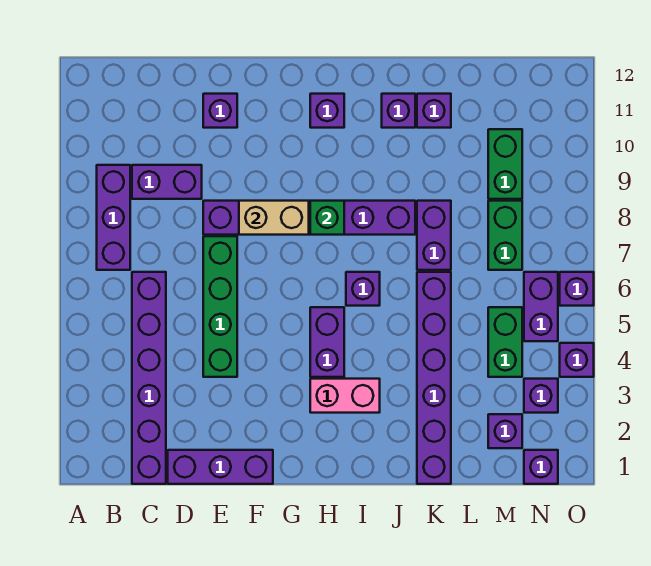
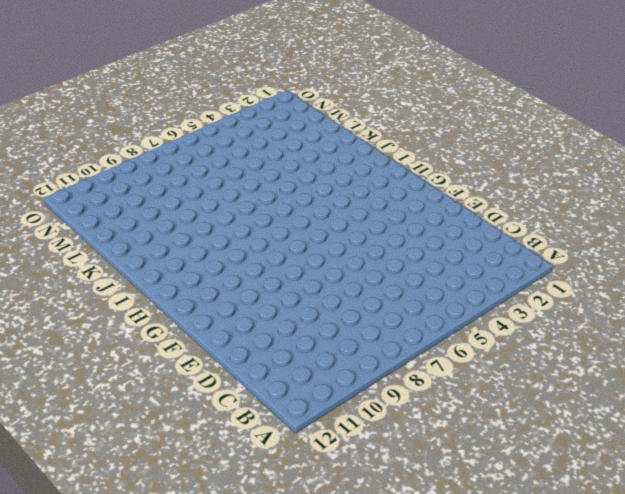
none -> purple 1x3 brick [97,165,130,270]
none -> purple 1x6 brick [132,272,166,484]
none -> purple 1x2 brick [132,165,202,199]

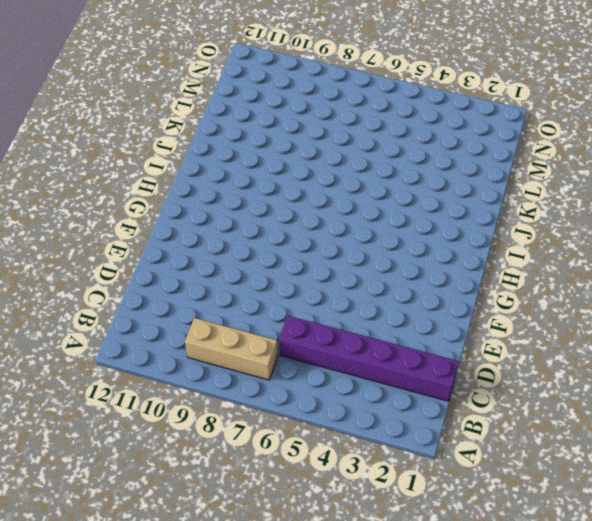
tan 1x3 brick [185,318,278,380] -> purple 1x3 brick [97,165,130,270]
none -> purple 1x2 brick [132,165,202,199]
none -> purple 1x3 brick [168,450,273,484]
none -> green 1x4 brick [203,236,237,377]

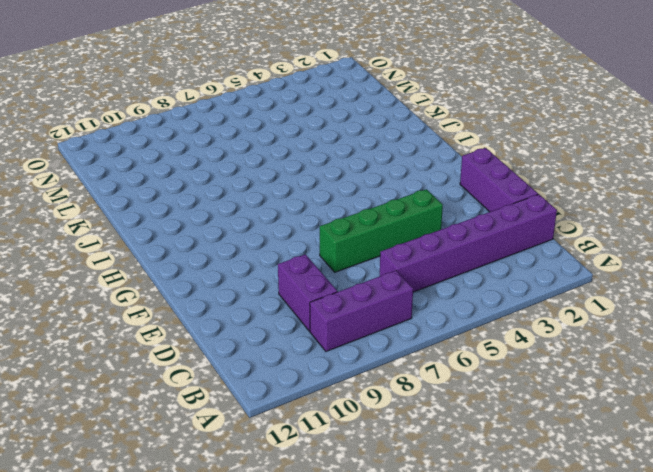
none -> purple 1x6 brick [203,201,415,235]
none -> purple 1x1 brick [203,94,237,128]
none -> pink 1x2 brick [310,379,380,413]

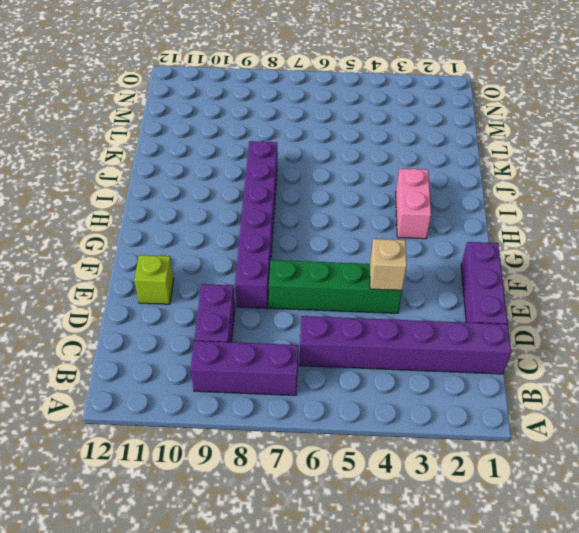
tan 1x1 brick [370,239,407,290] -> none
lime 1x1 brick [134,255,174,304] -> purple 1x1 brick [203,94,237,128]
none -> purple 1x2 brick [310,307,344,377]
none -> purple 1x1 brick [310,94,344,128]
none -> purple 1x1 brick [346,272,380,306]

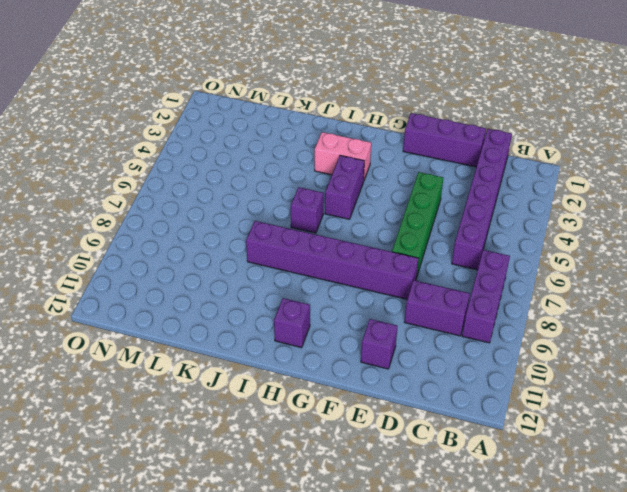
none -> purple 1x1 brick [382,94,415,128]
none -> purple 1x6 brick [417,272,451,484]
none -> purple 1x2 brick [417,201,451,270]

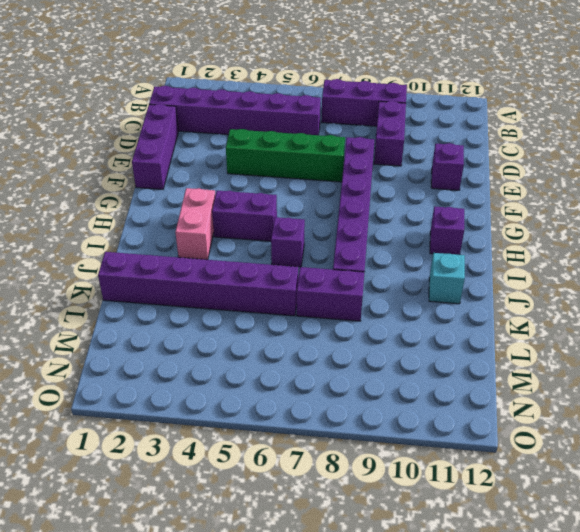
cyan 1x1 brick [429,253,465,304] -> purple 1x1 brick [382,94,415,128]
none -> purple 1x1 brick [417,94,451,128]
none -> purple 1x1 brick [488,414,522,448]
none -> green 1x2 brick [488,307,522,377]

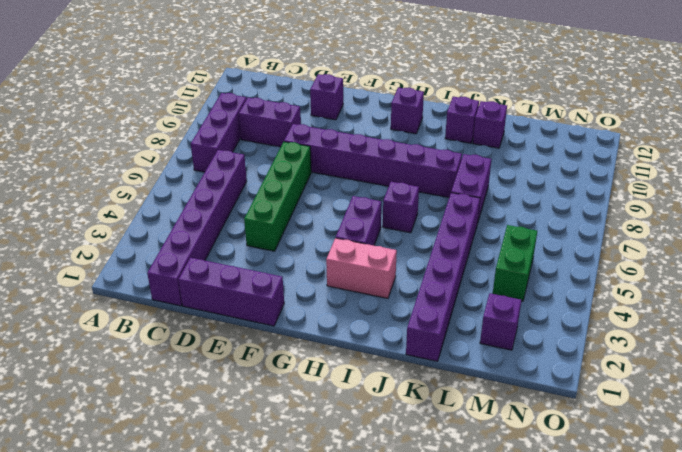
none -> green 1x2 brick [488,201,522,270]
none -> green 1x2 brick [488,129,522,199]
none -> purple 1x1 brick [524,450,558,484]

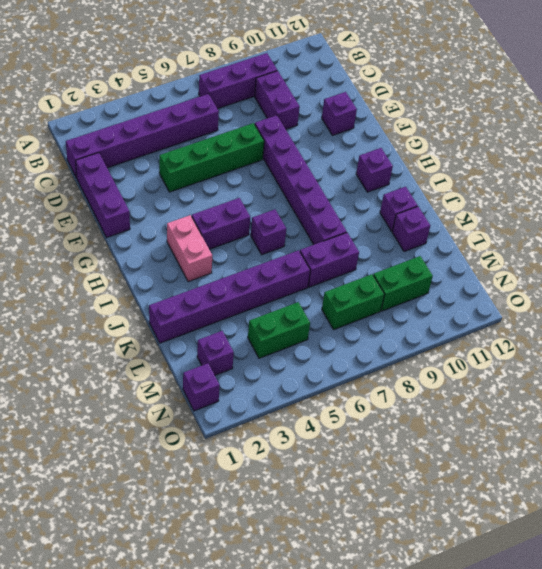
none -> purple 1x1 brick [524,379,558,413]
none -> purple 1x2 brick [524,272,558,341]
none -> purple 1x1 brick [560,343,594,377]

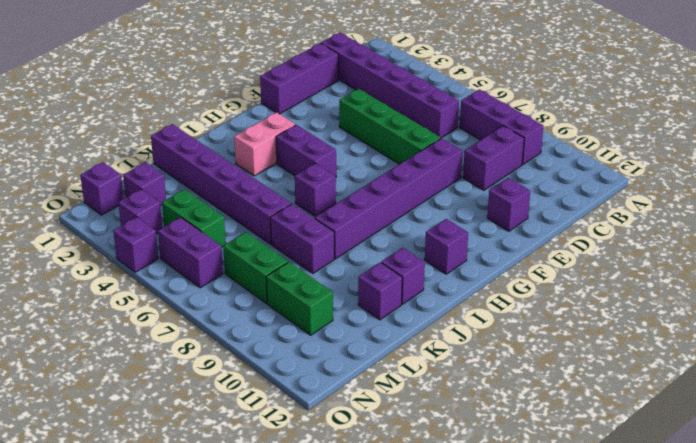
none -> purple 1x1 brick [560,272,594,306]
none -> tan 1x2 brick [239,201,309,235]
none -> green 1x1 brick [310,201,344,235]

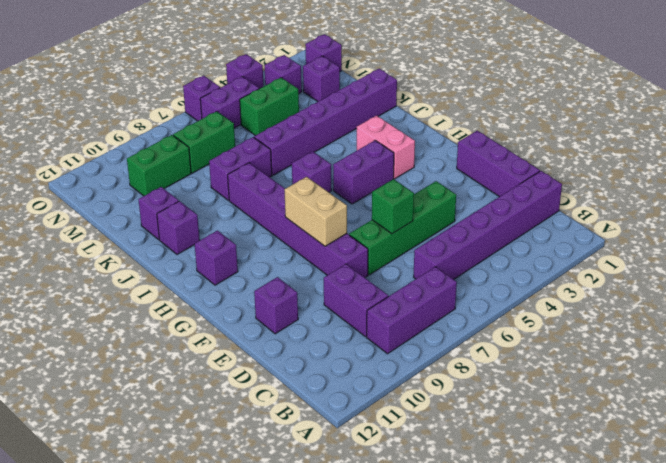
green 1x1 brick [372,179,414,234] -> green 1x1 brick moved to [310,201,344,235]

